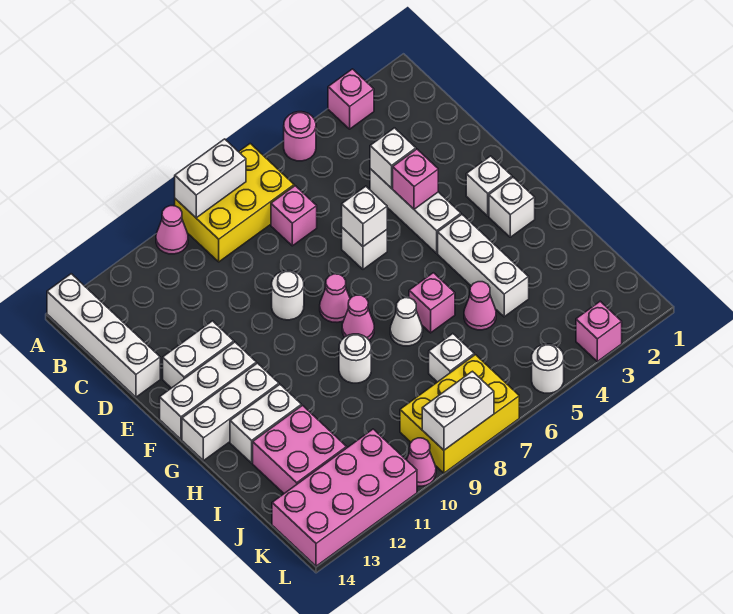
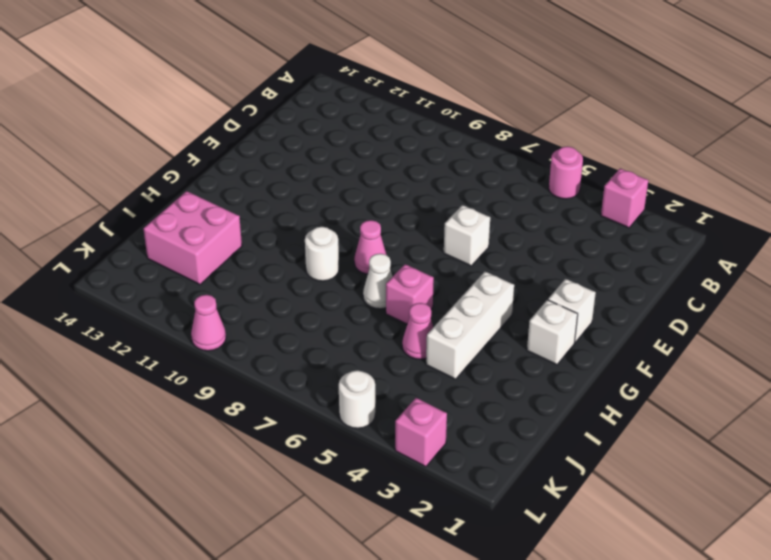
none -> yellow 2x3 brick [175,144,294,262]
none -> pink 1x1 cone [156,206,188,254]
none -> white 1x4 brick [47,274,160,397]
none -> pink 1x1 brick [271,186,317,246]

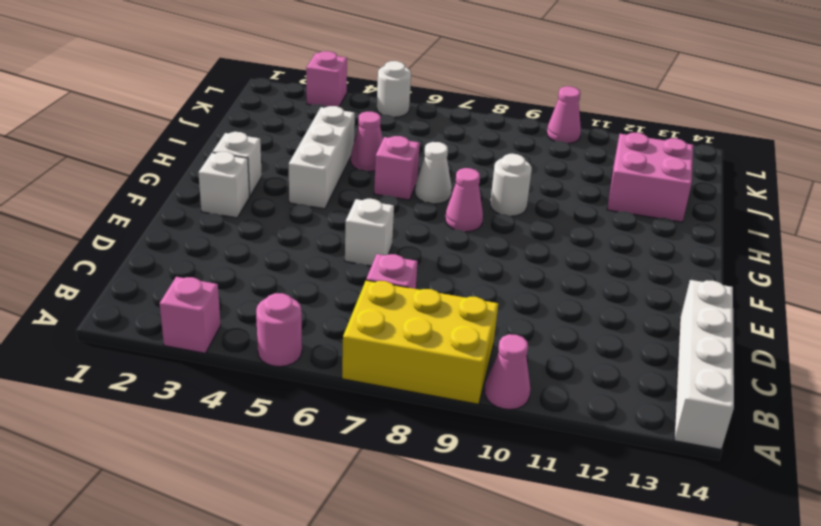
none -> white 1x3 brick [370,169,461,253]
none -> white 1x1 round brick [272,271,304,320]
none -> white 1x2 brick [163,321,234,388]
none -> pink 1x1 cone [320,274,350,322]

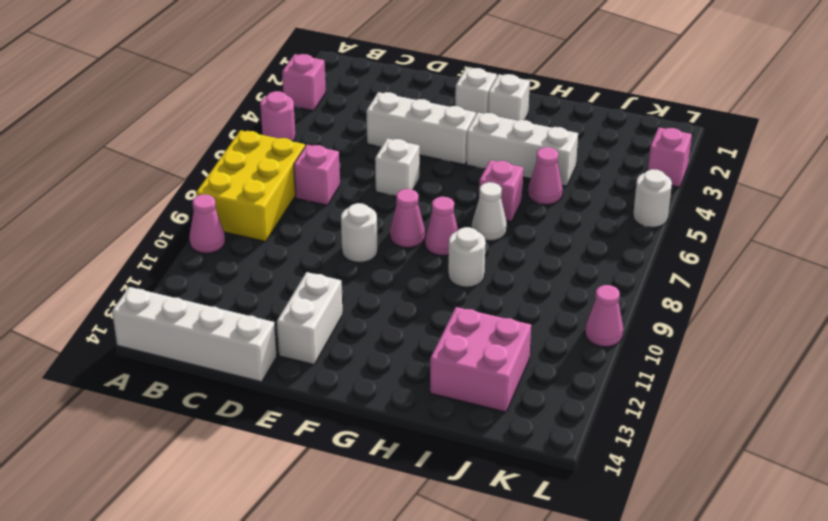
none -> white 1x3 brick [160,342,256,439]
none -> white 1x3 brick [182,363,279,461]
none -> white 1x2 brick [230,385,301,463]
none -> white 1x1 brick [429,334,474,382]

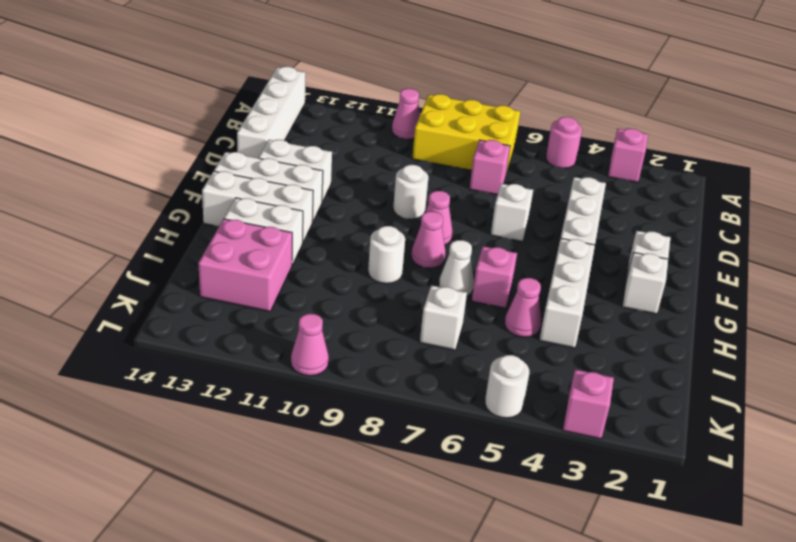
none -> yellow 2x3 brick [400,355,519,473]
none -> pink 2x4 brick [272,429,417,566]
none -> white 1x2 brick [175,139,246,218]
none -> white 1x1 brick [370,128,416,188]

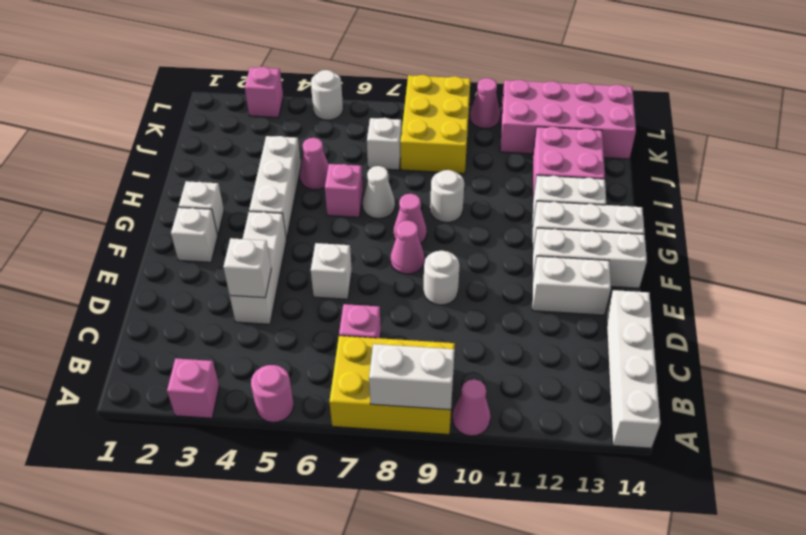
yellow 2x3 brick [400,75,471,174] -> yellow 2x3 brick turned to [400,355,519,473]
none -> pink 1x1 brick [393,149,438,209]
none -> white 1x1 brick [342,186,387,246]
none -> white 1x2 brick [422,371,494,450]

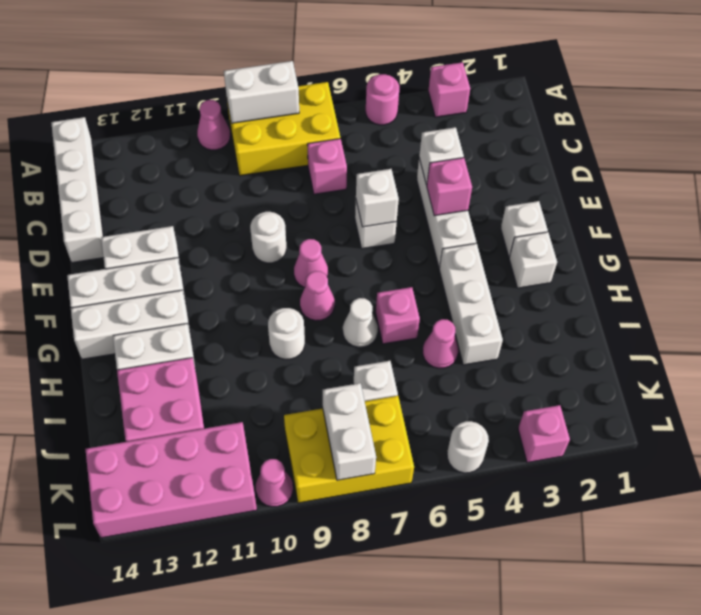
white 1x2 brick [323,383,376,480] -> white 1x2 brick turned to [422,371,494,450]

